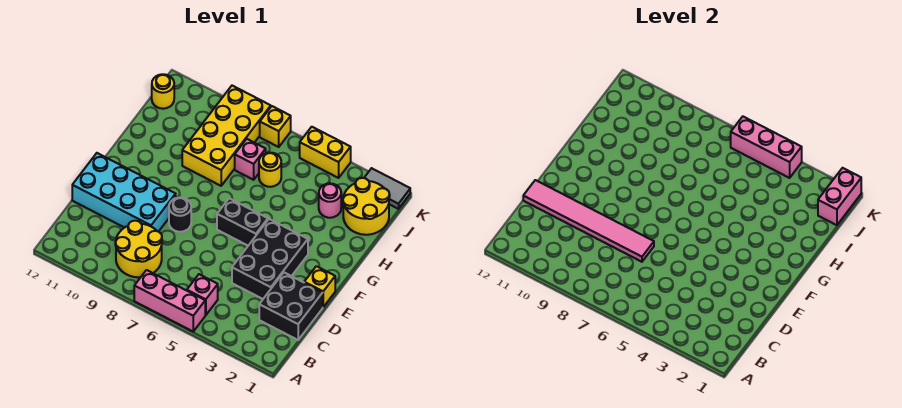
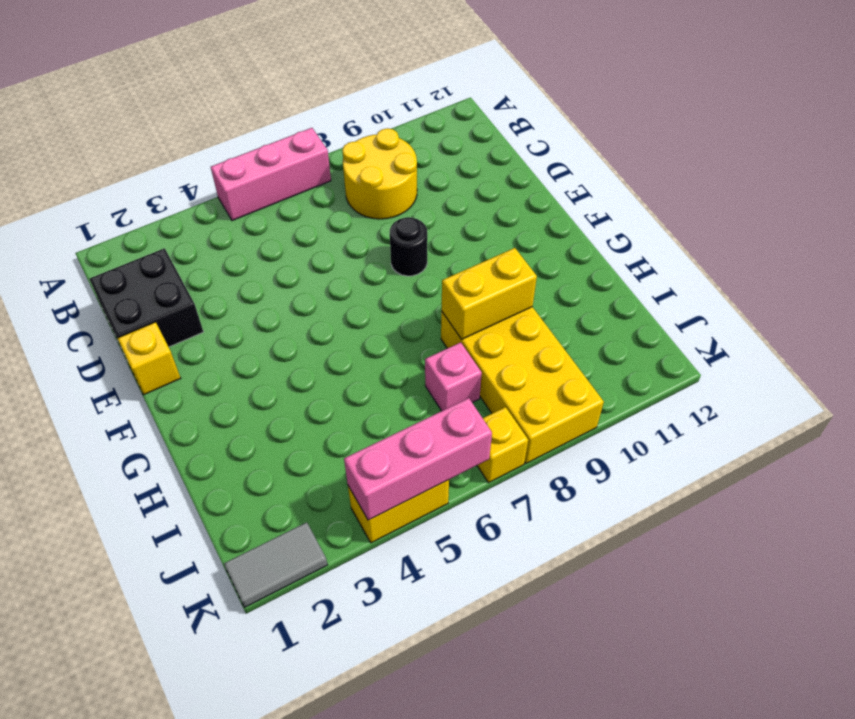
yellow 1x2 brick [442,248,537,339] -> none
none -> pink 1x1 brick [187,274,218,315]
none -> black 2x3 brick [232,219,308,299]
none -> cyan 2x4 brick [72,153,176,232]

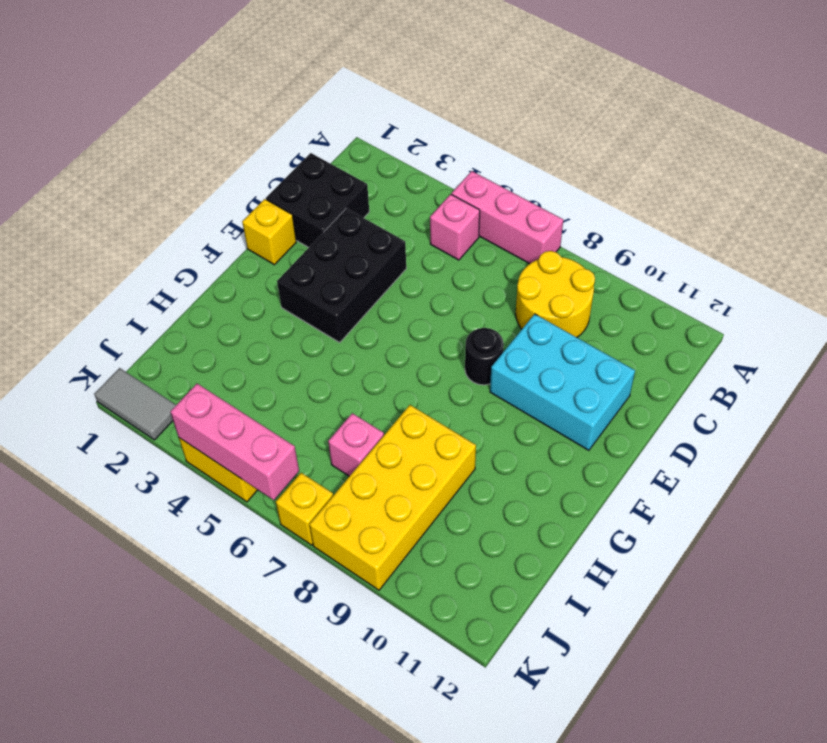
cyan 2x3 brick [490,314,635,450] -> cyan 2x4 brick [72,153,176,232]
none -> black 1x2 brick [217,198,268,246]
none -> yellow 2x2 round brick [343,178,390,235]
none -> pink 1x1 round brick [319,183,341,218]

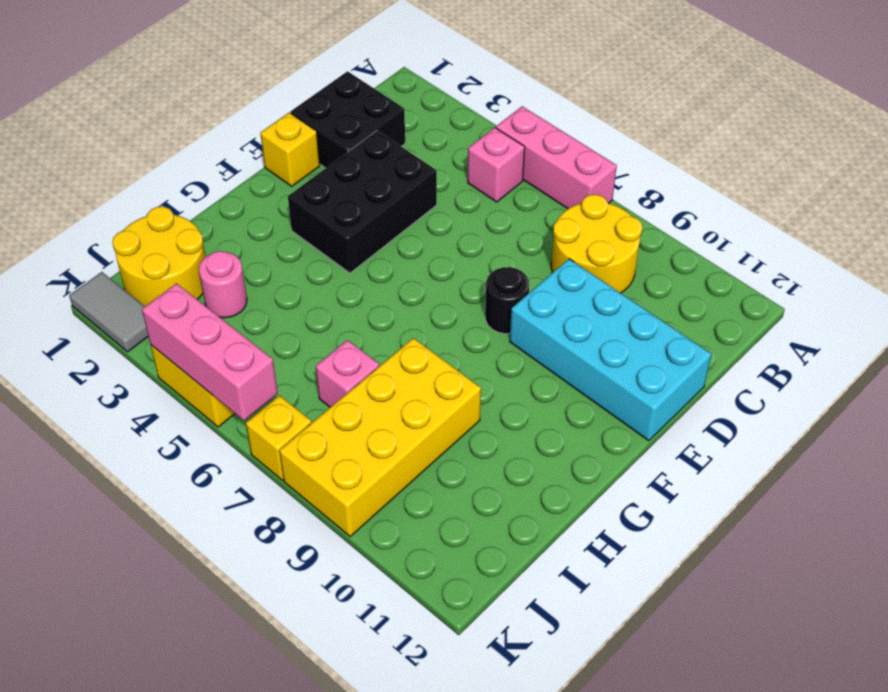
none -> black 1x2 brick [217,198,268,246]
none -> yellow 1x1 round brick [259,153,281,187]
none -> yellow 1x1 round brick [152,74,174,109]

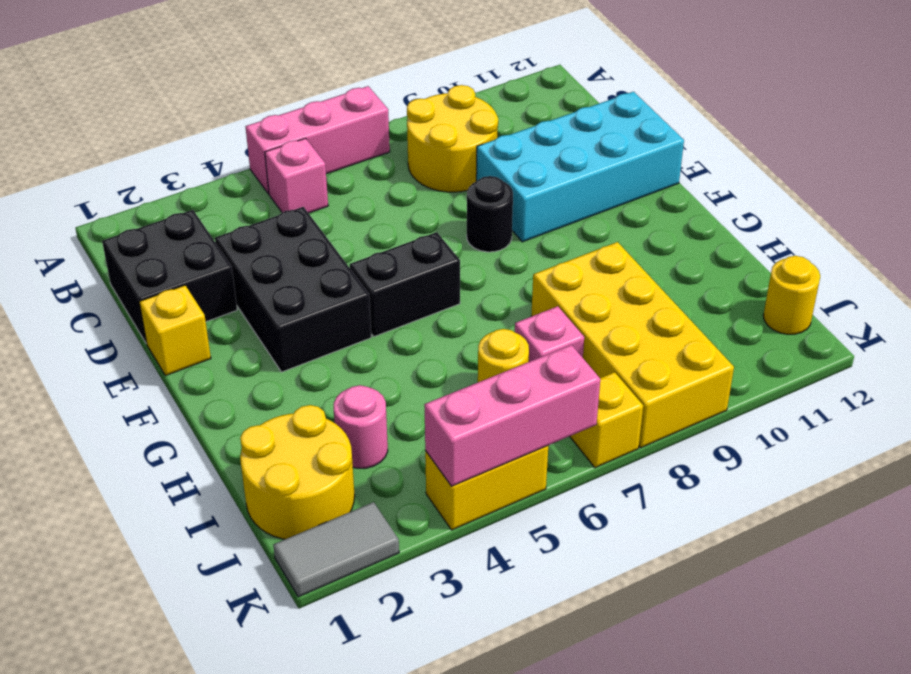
none -> pink 1x6 tile [523,180,654,262]
none -> pink 1x2 brick [818,168,861,225]

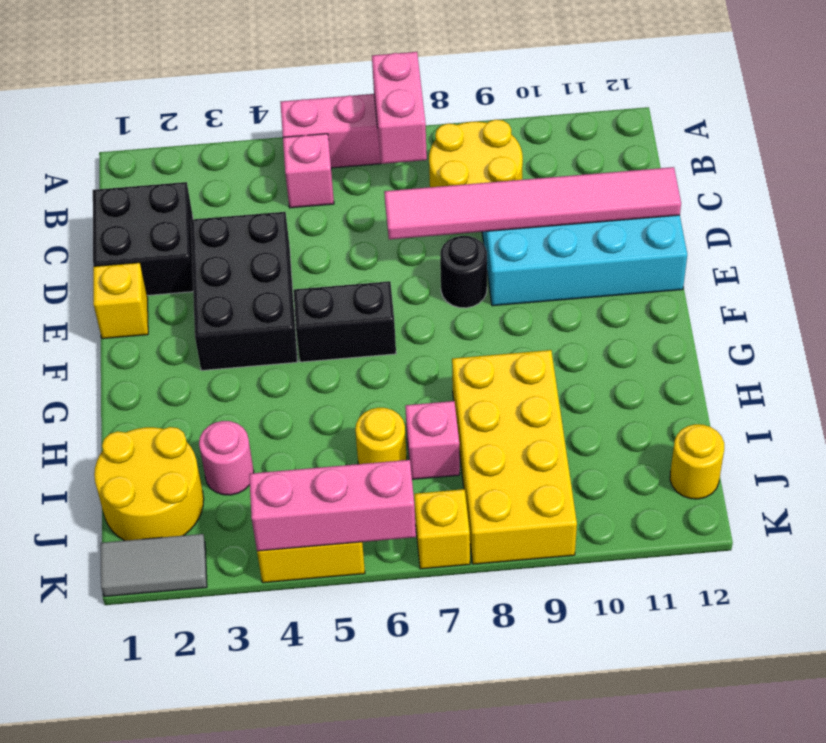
pink 1x2 brick [372,52,427,164] -> pink 1x2 brick moved to [818,168,861,225]

